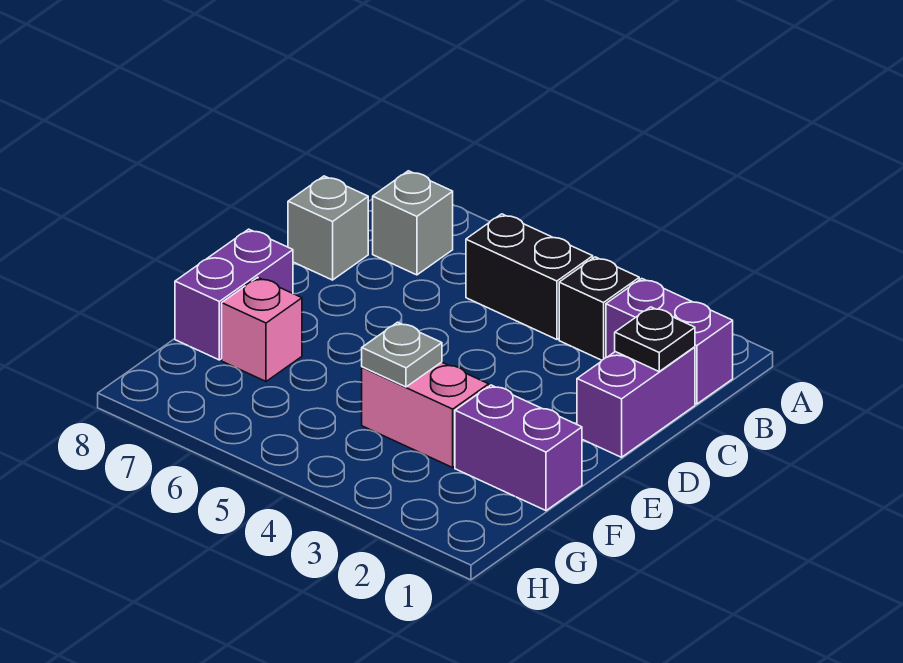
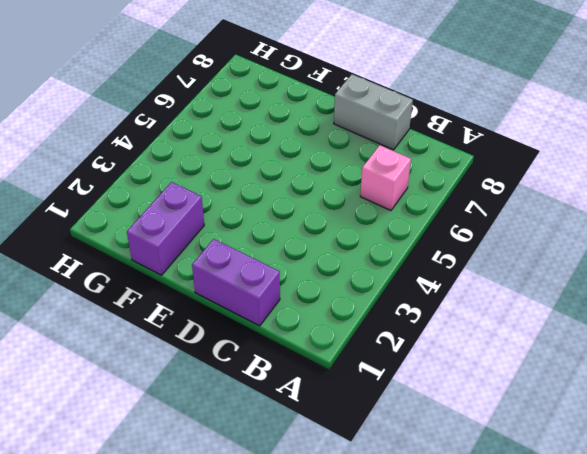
pink 1x1 brick [360,145,411,210] -> pink 1x1 brick moved to [222,277,302,381]
grey 1x2 brick [334,74,413,150] -> grey 1x1 brick [288,176,368,280]
none -> purple 1x2 brick [606,279,733,404]
none -> black 1x1 brick [559,257,639,360]
none -> black 1x2 brick [466,214,593,339]

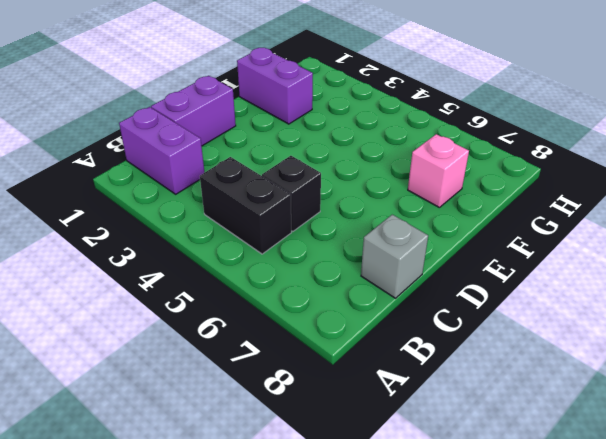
black 1x1 brick [262,156,321,232] -> black 1x1 brick moved to [559,257,639,360]
none -> grey 1x1 brick [373,171,453,275]
none -> purple 1x2 brick [175,229,293,360]
none -> pink 1x2 brick [362,362,489,467]

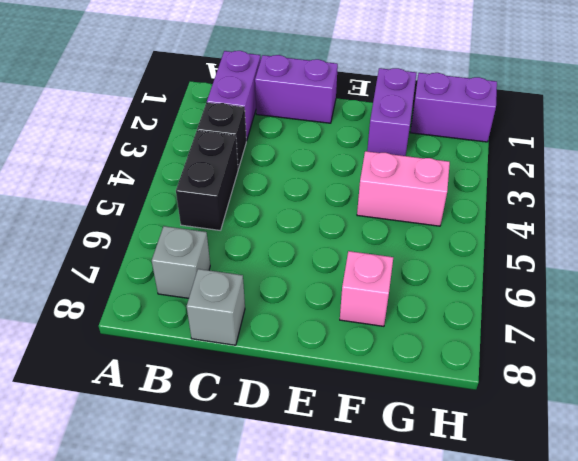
pink 1x2 brick [357,151,450,226] -> pink 1x2 brick turned to [362,362,489,467]
purple 1x2 brick [410,73,497,142] -> purple 1x2 brick moved to [175,229,293,360]
none -> black 1x1 plate [615,307,695,371]
none -> grey 1x1 plate [362,322,442,387]

